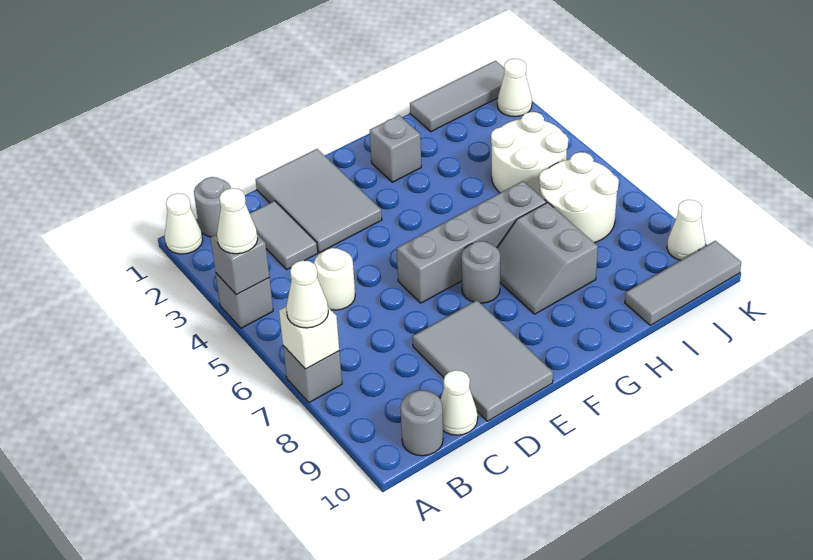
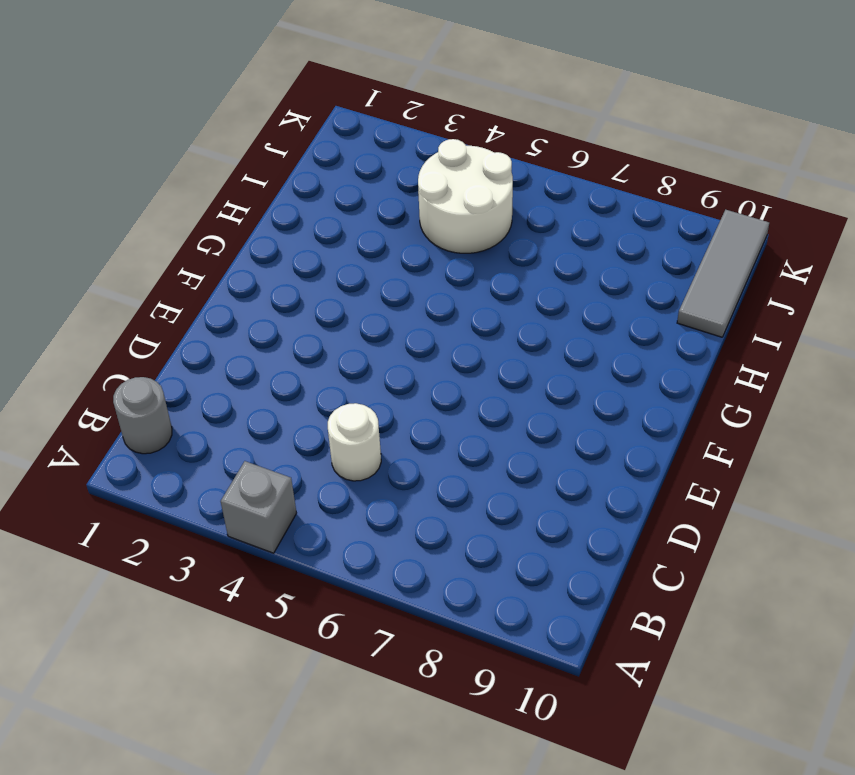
none -> white 1x1 cone [165,193,203,254]
none -> grey 1x1 brick [283,346,342,403]
none -> grey 1x1 round brick [400,390,443,456]

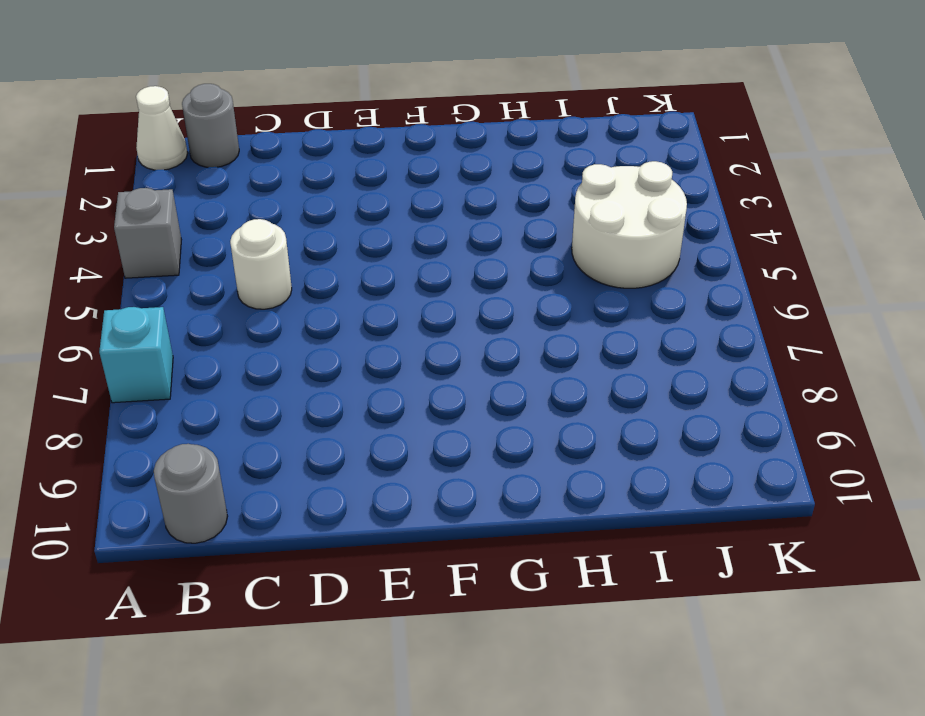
cyan 1x1 brick [99,307,173,403] -> grey 1x1 brick [283,346,342,403]
none -> grey 1x2 tile [250,201,318,269]
none -> white 1x1 cone [440,370,478,435]
none -> grey 2x3 tile [256,149,382,253]

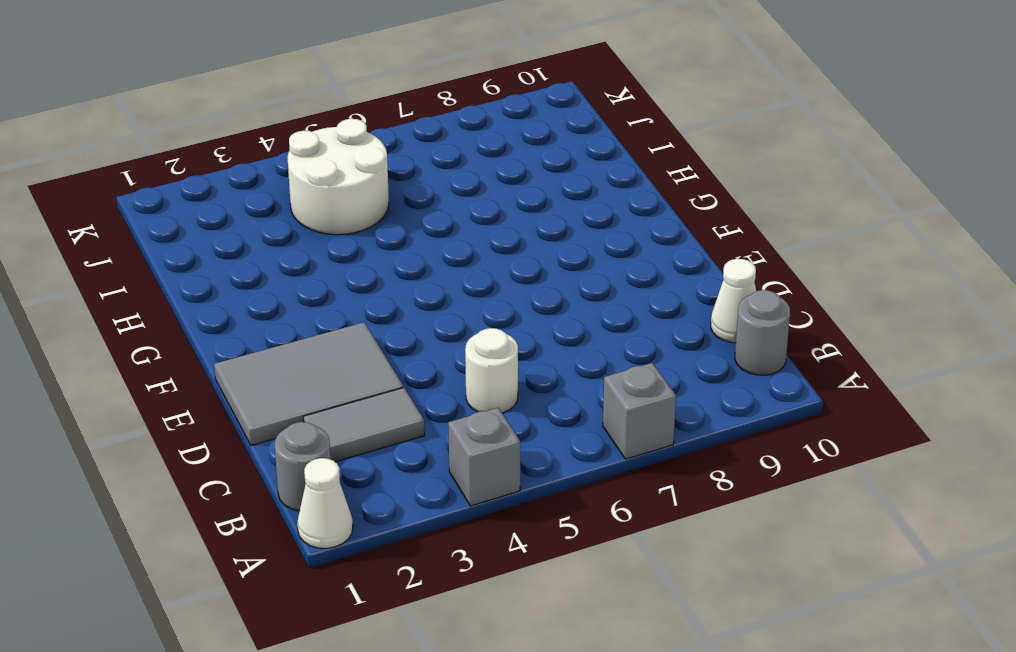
none -> grey 2x3 tile [413,300,553,421]
none -> grey 1x4 brick [397,181,546,303]
none -> grey 1x1 round brick [461,241,500,303]

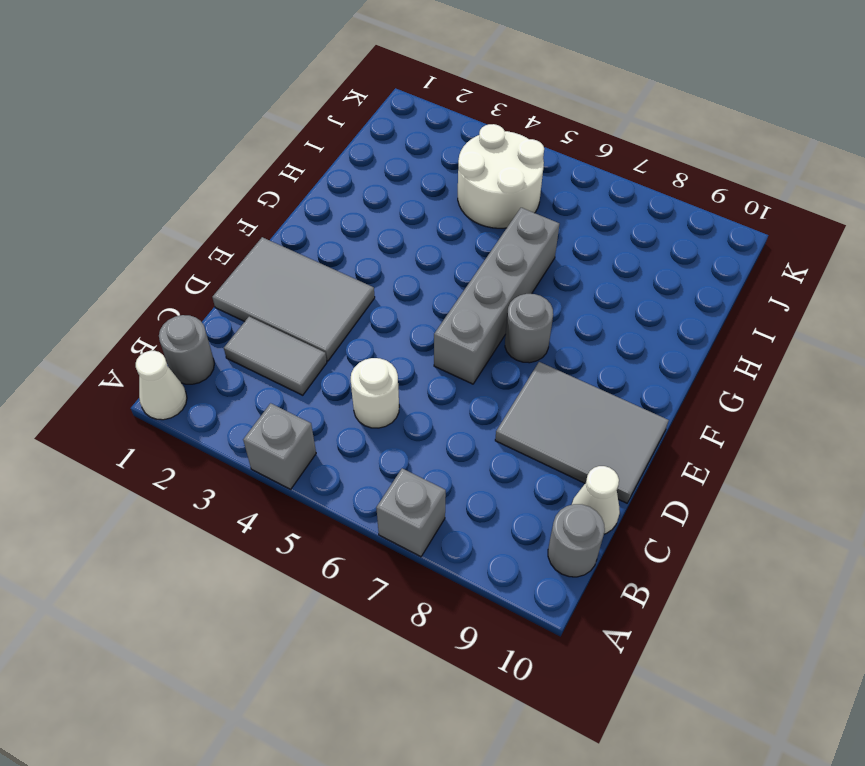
none -> grey 1x1 brick [370,115,421,182]
none -> grey 2x2 slope [497,203,598,314]
none -> grey 1x3 tile [410,61,505,132]

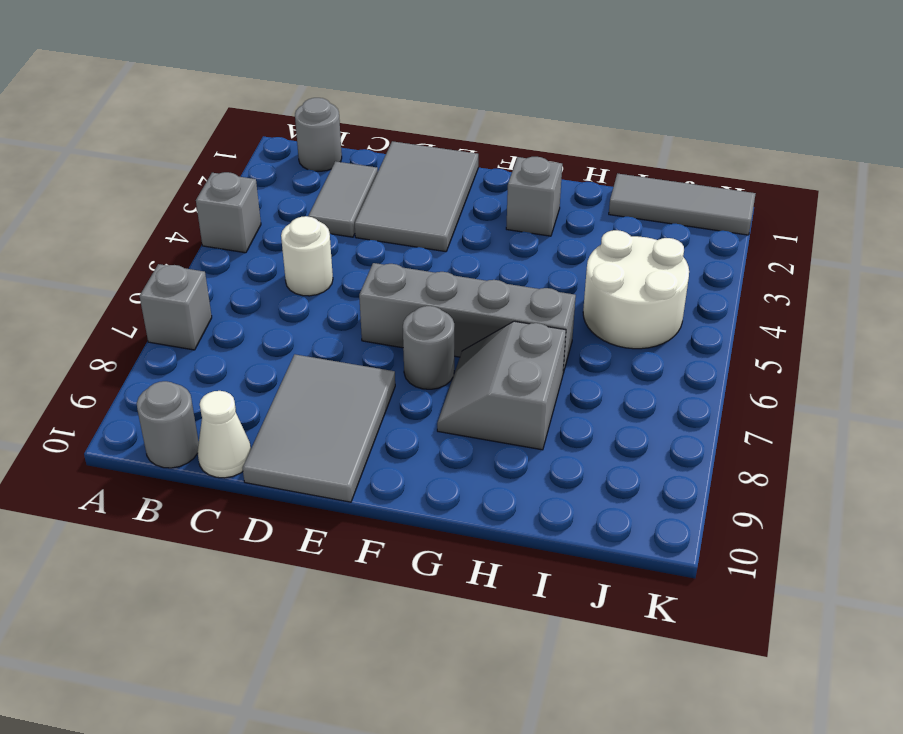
none -> white 1x1 cone [165,193,203,254]
none -> white 2x2 round brick [539,152,619,243]
none -> grey 1x3 tile [625,241,741,325]

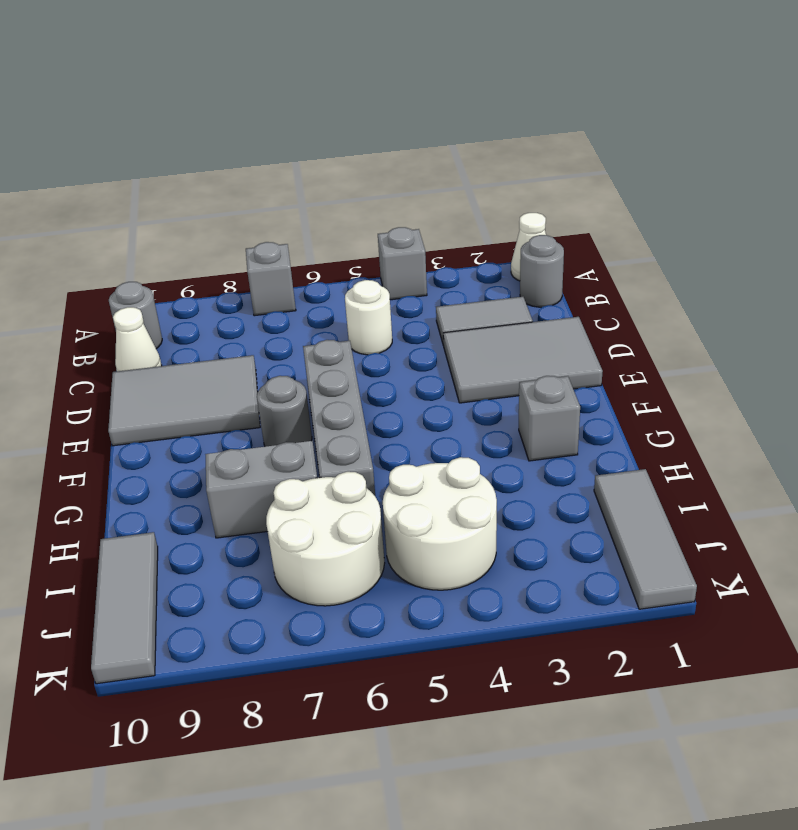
none -> white 1x1 cone [497,59,532,117]
none -> white 1x1 cone [667,200,705,260]
none -> grey 1x1 brick [210,234,269,295]

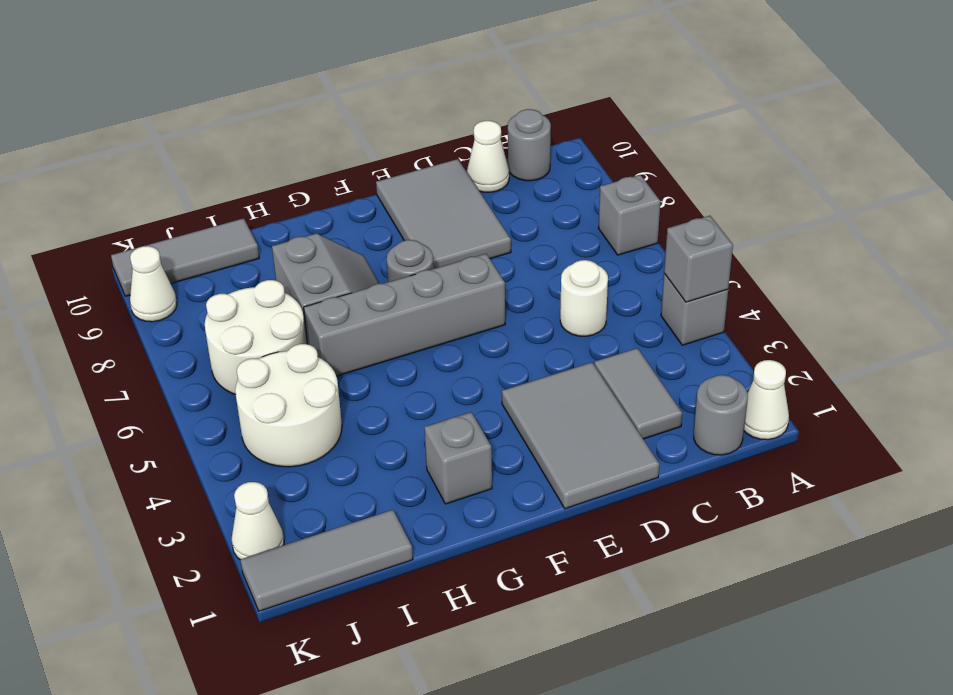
none -> white 1x1 brick [279,307,339,369]
none -> white 1x1 cone [217,188,258,254]
none -> white 1x1 cone [286,260,328,328]

